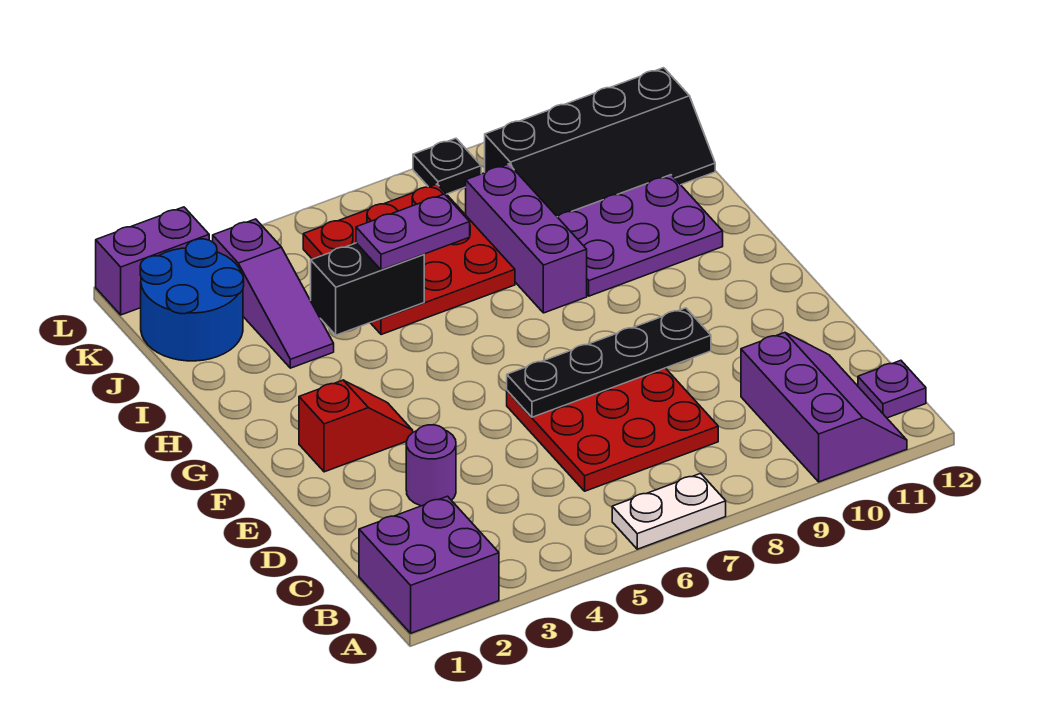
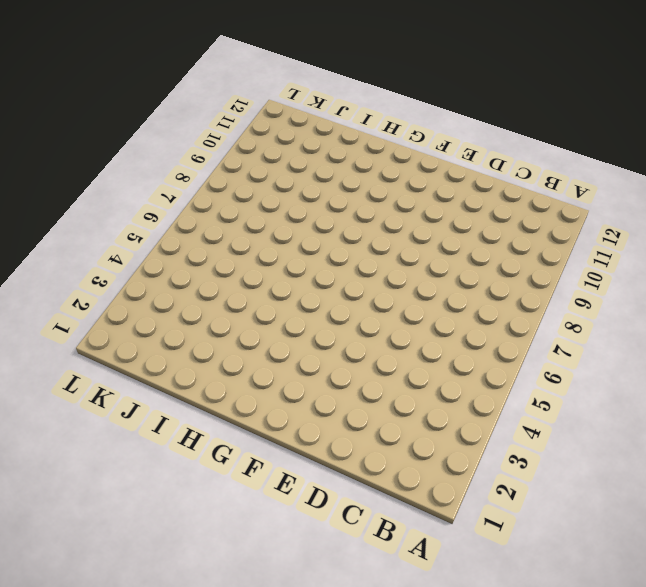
none -> purple 2x2 brick [359,496,499,633]
none -> white 1x2 plate [612,473,726,549]
none -> purple 2x3 slope [741,333,907,482]

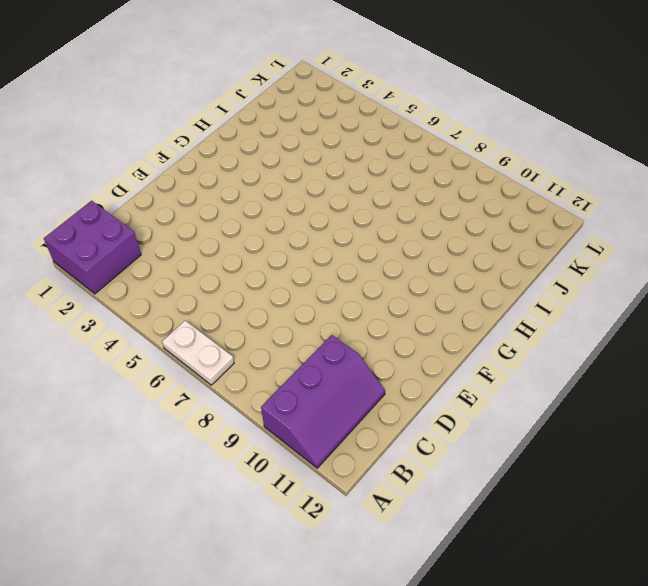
none -> purple 1x1 plate [858,360,926,418]
none -> red 3x3 plate [507,368,718,491]
none -> purple 1x1 round brick [406,425,456,506]

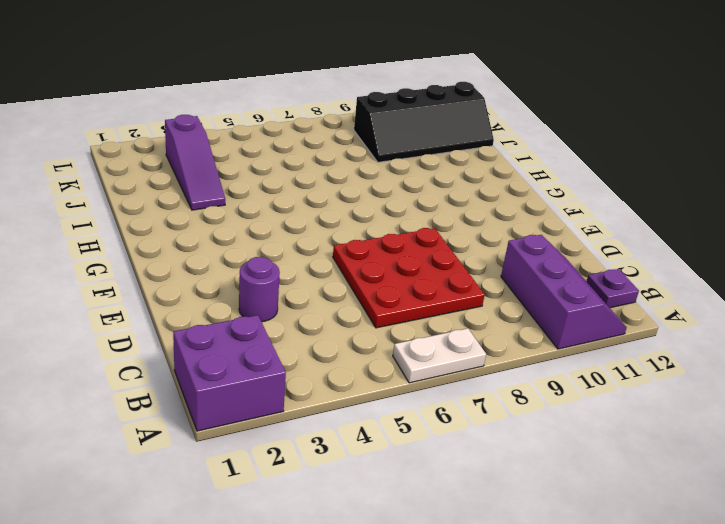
none -> red 1x2 slope [299,380,413,472]
none -> purple 1x3 brick [466,164,587,313]
none -> purple 2x3 plate [558,175,723,296]

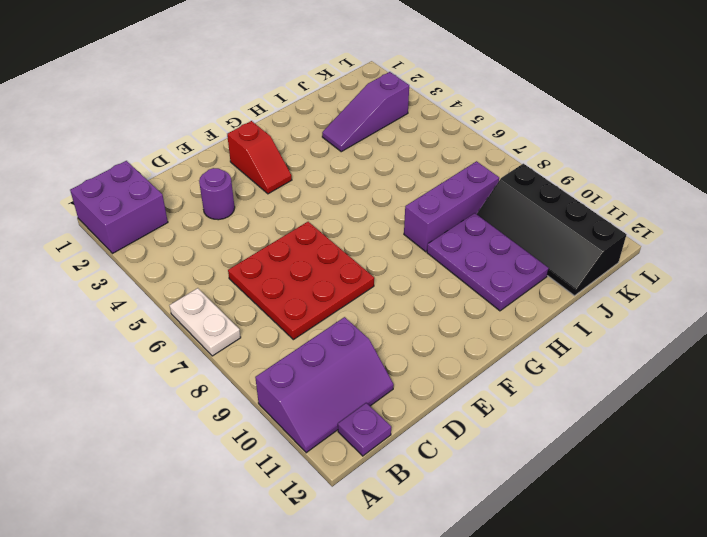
none -> red 3x3 plate [303,184,515,335]
none -> blue 2x2 round brick [140,239,244,361]
none -> purple 1x2 brick [96,207,209,315]

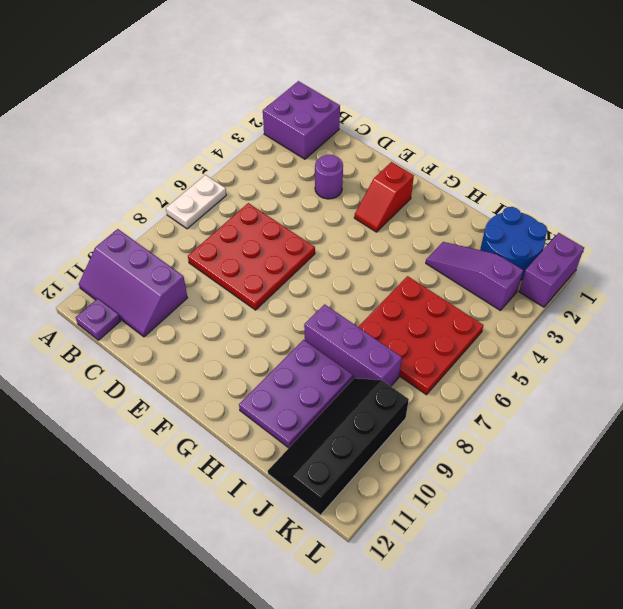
none -> black 1x1 plate [413,138,481,194]
none -> black 1x4 plate [507,308,711,417]
none -> black 1x2 brick [311,243,424,335]

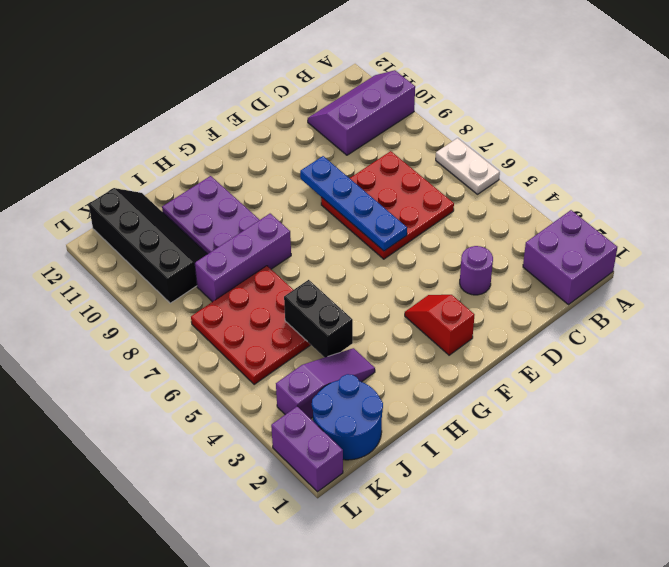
blue 1x4 plate [300,156,407,251] -> black 1x4 plate [507,308,711,417]
none -> purple 1x1 plate [858,360,926,418]
none -> black 1x1 plate [413,138,481,194]
none -> purple 1x2 plate [356,194,470,270]

